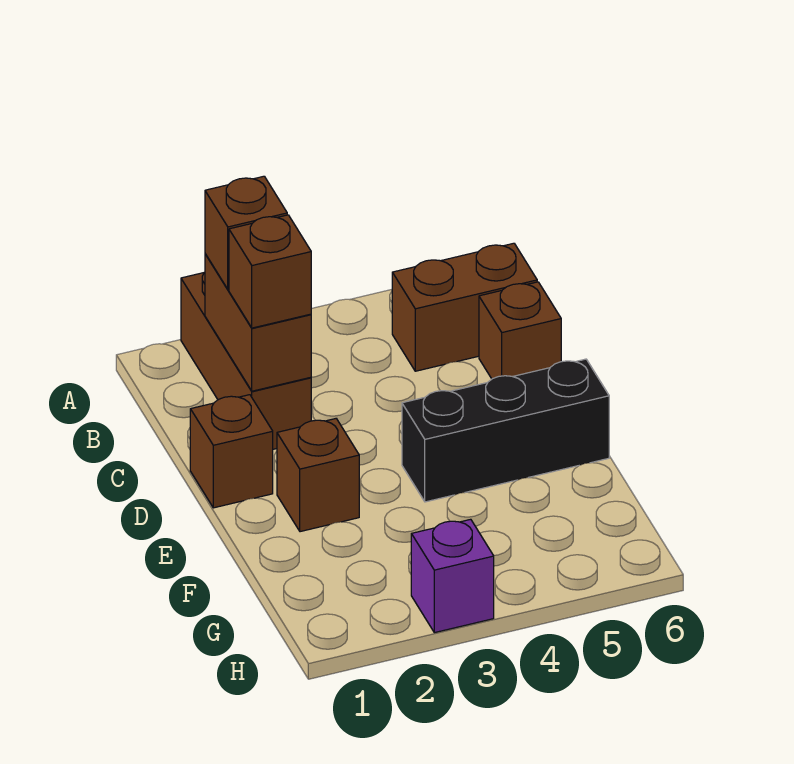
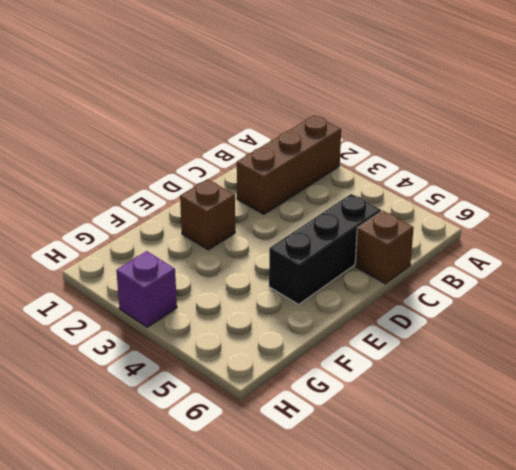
black 1x3 brick [269,194,381,305] -> black 1x3 brick turned to [402,359,609,502]
none -> brown 1x2 brick [392,243,537,371]
none -> brown 1x1 brick [190,395,273,508]

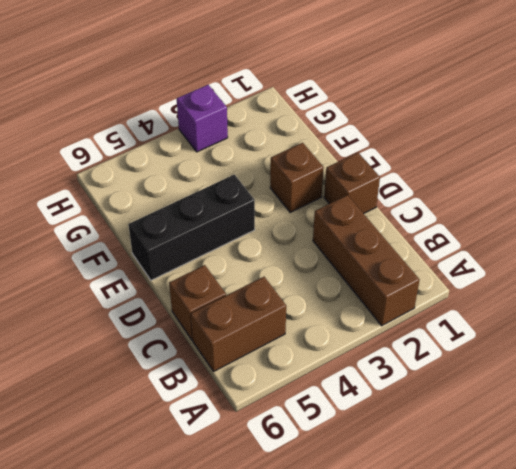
none -> brown 1x2 brick [205,254,311,391]
none -> brown 1x1 brick [205,176,287,289]

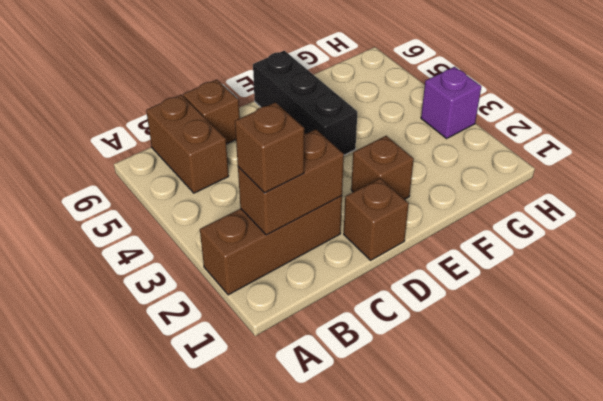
none -> brown 1x1 brick [229,215,311,328]

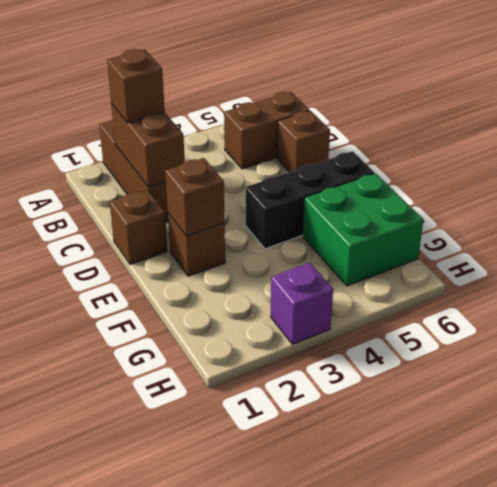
brown 1x1 brick [165,158,225,236] -> brown 1x1 brick moved to [229,215,311,328]
green 2x2 brick [303,173,423,286] -> none

